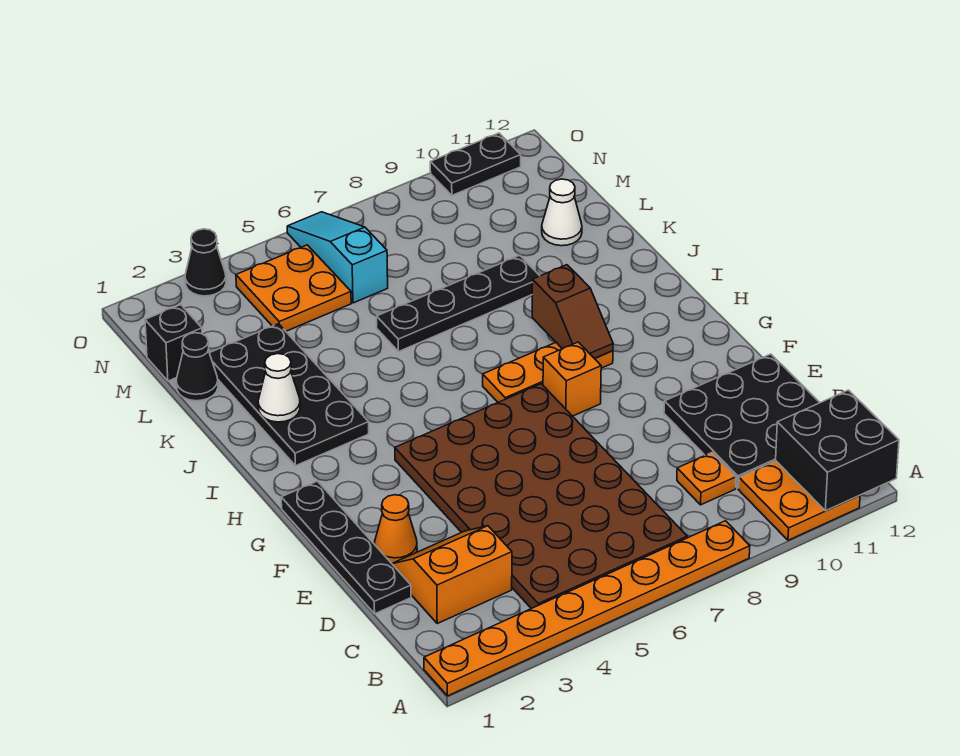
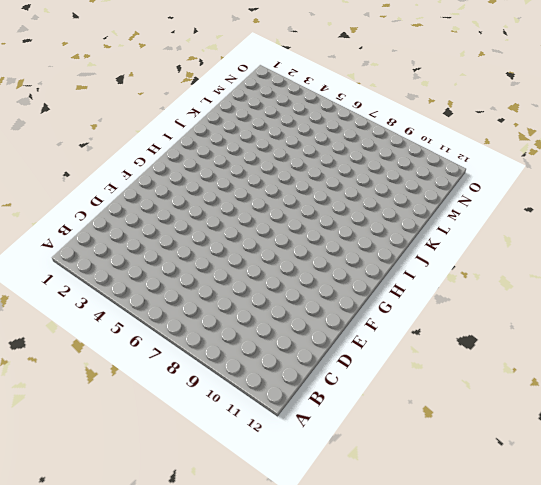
none -> orange 1x8 plate [424,521,750,696]
none -> orange 2x2 plate [738,461,860,540]
none -> brown 4x6 plate [395,384,687,609]

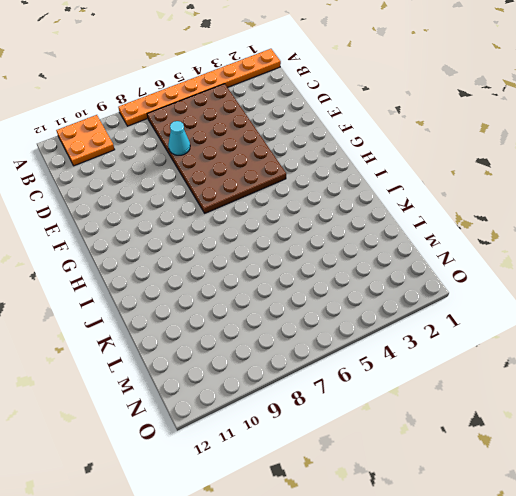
cyan 1x1 cone [168,121,190,155] -> none
none -> orange 2x2 slope [392,526,512,623]
none -> orange 1x1 plate [677,453,736,505]
none -> black 3x3 plate [664,354,820,488]

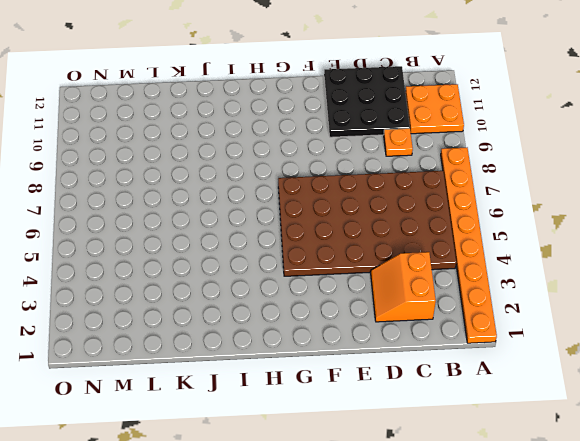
none -> black 1x4 plate [281,481,411,614]
none -> orange 1x1 cone [374,495,417,563]
none -> orange 1x1 brick [543,342,601,416]

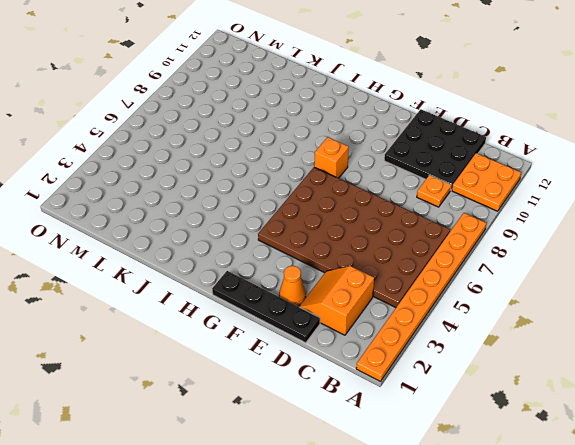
none -> orange 1x3 plate [483,342,613,402]
none -> black 2x4 plate [210,324,369,466]
none -> black 1x4 plate [377,255,539,352]

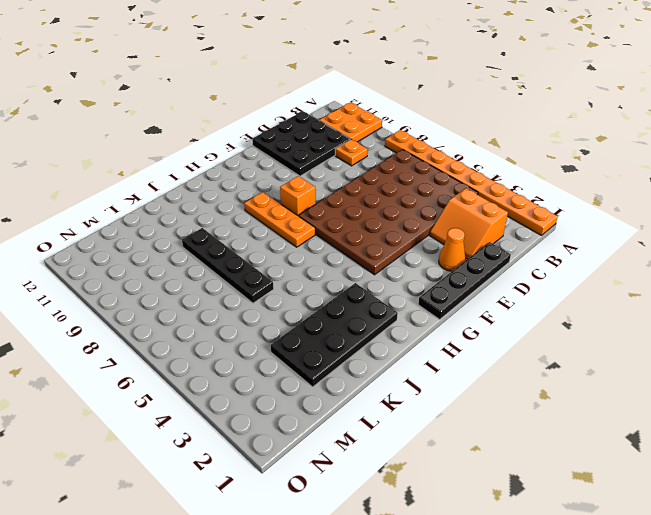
none -> black 1x1 cone [176,333,218,401]
none -> white 1x1 cone [542,179,582,246]
none -> black 1x1 brick [145,305,202,381]

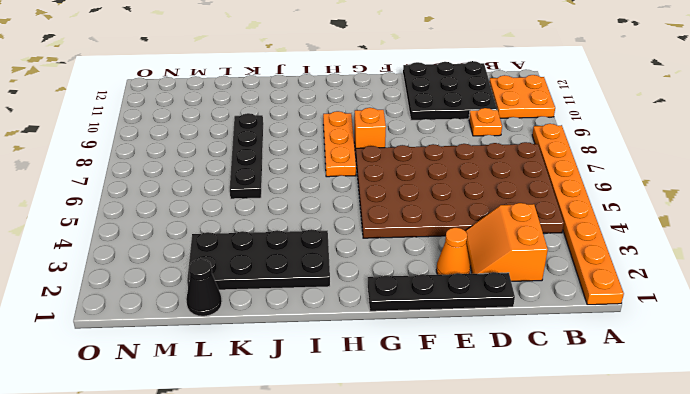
none -> white 1x1 cone [542,179,582,246]
none -> black 1x1 brick [145,305,202,381]
none -> orange 2x2 plate [236,245,351,331]

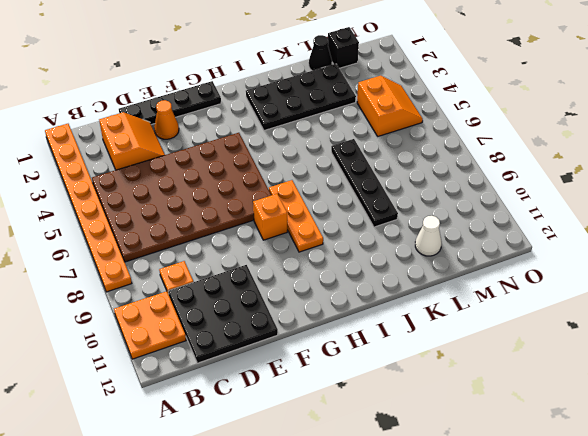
orange 2x2 slope [357,76,423,136] -> orange 2x2 plate [236,245,351,331]
none -> cyan 1x3 slope [287,212,388,303]
none -> black 1x1 cone [185,229,226,296]
none -> black 1x2 plate [430,133,521,195]

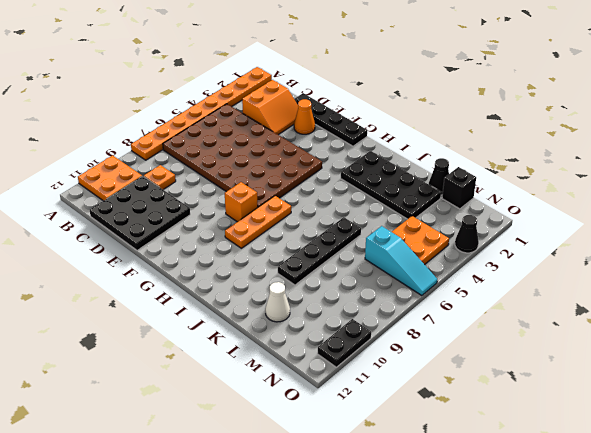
none -> black 2x2 brick [776,390,899,511]
none -> brown 1x2 slope [532,265,613,359]
none -> white 1x1 cone [258,354,300,422]

